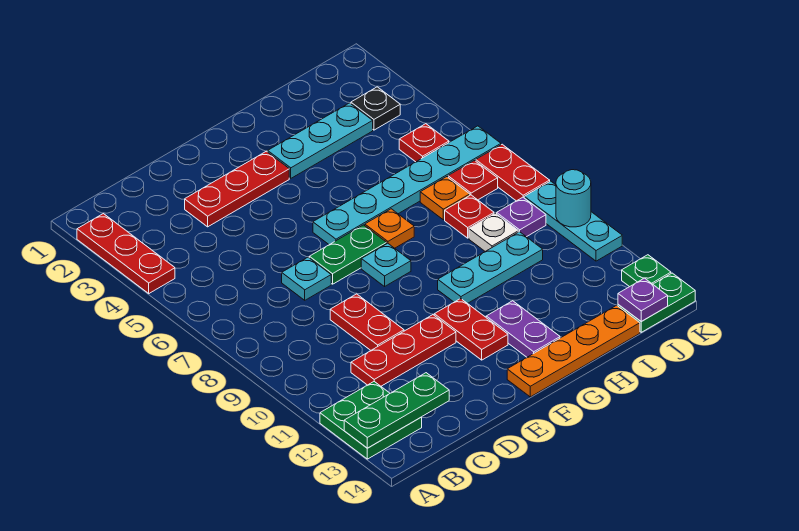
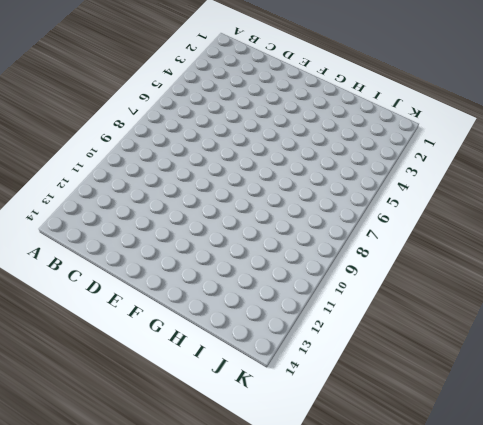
none -> red 1x3 plate [77,214,175,293]
none -> green 2x2 plate [320,382,422,459]
none -> red 1x3 plate [351,315,456,386]

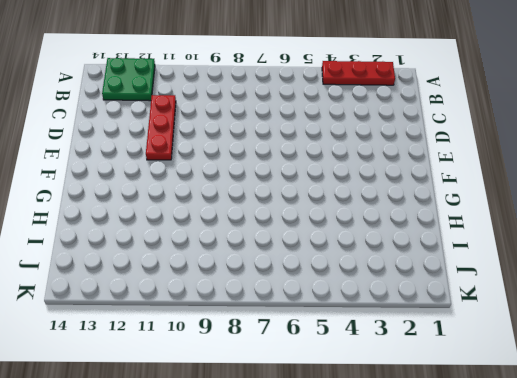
none -> red 1x3 plate [185,151,289,227]
none -> cyan 1x1 plate [282,257,331,300]
none -> red 1x2 plate [330,294,404,350]

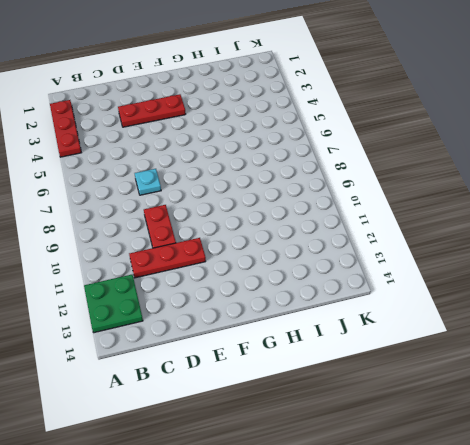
none -> green 1x2 plate [309,225,387,284]
none -> cyan 1x6 plate [313,126,501,245]
none -> cyan 1x1 plate [361,243,411,286]

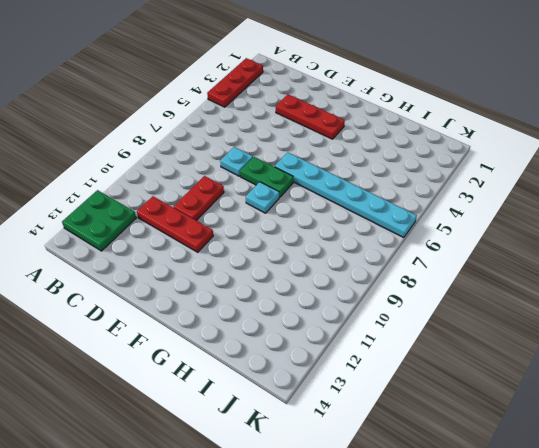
none -> red 1x2 plate [434,299,508,360]
none -> orange 1x4 plate [507,305,640,397]
none -> cyan 1x3 plate [268,103,373,178]

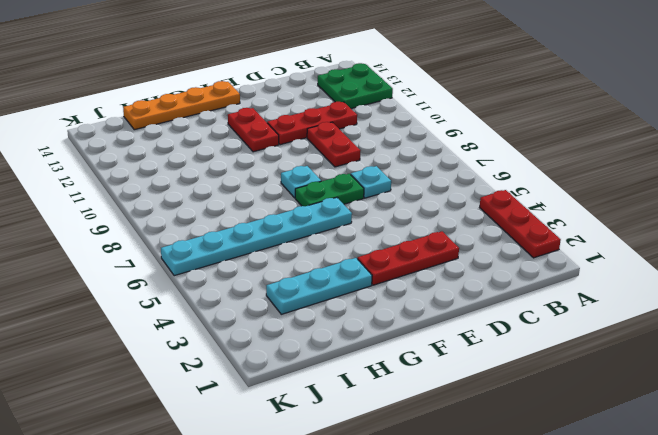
none -> orange 1x1 plate [365,209,414,248]
none -> cyan 1x3 plate [438,232,543,304]
none -> purple 1x2 plate [486,301,560,357]

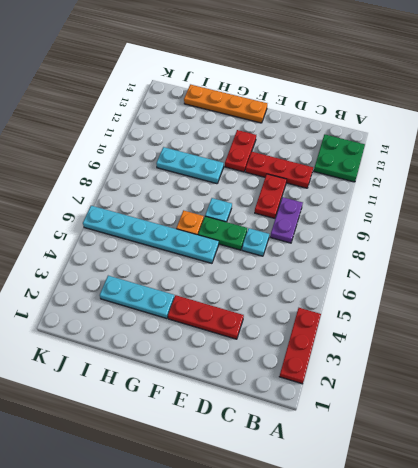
purple 1x2 plate [270,197,303,243] -> purple 1x2 plate moved to [486,301,560,357]
none -> orange 1x1 plate [420,177,470,220]
none -> red 1x1 plate [445,195,494,238]
none -> white 1x1 plate [469,213,518,251]

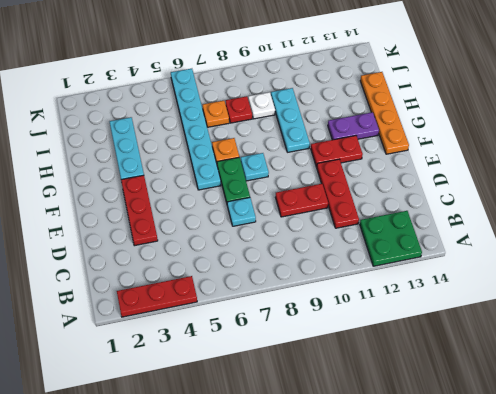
none -> black 1x1 plate [351,87,400,130]
none -> red 1x1 plate [399,124,449,162]
none -> red 1x1 plate [448,161,498,200]

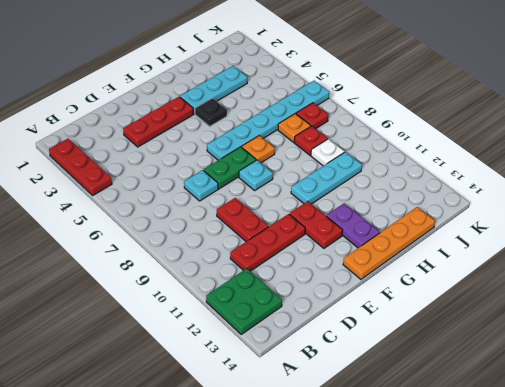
black 1x1 plate [195,98,227,126] -> black 1x1 plate moved to [351,87,400,130]
none -> red 1x1 plate [399,124,449,162]
none -> purple 1x1 plate [497,197,546,237]
none -> green 1x2 plate [618,273,695,332]

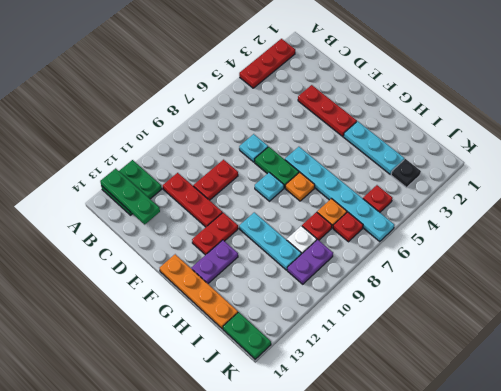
purple 1x2 plate [287,239,333,284] -> purple 1x1 plate [497,197,546,237]
none -> red 1x2 plate [476,144,550,201]
none -> cyan 1x3 plate [524,181,622,261]
none -> green 1x1 plate [622,255,671,287]

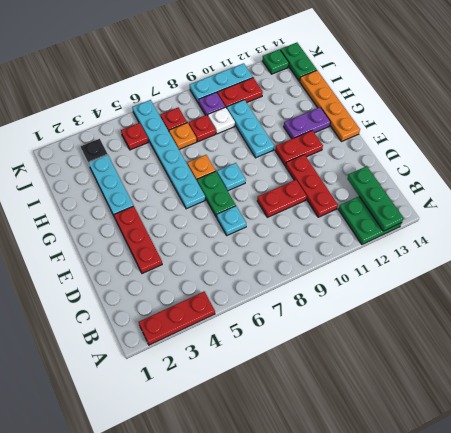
red 1x2 plate [217,78,263,108] -> red 1x2 plate moved to [476,144,550,201]
none -> purple 1x1 plate [618,278,668,321]
none -> cyan 1x1 round brick [556,170,591,227]

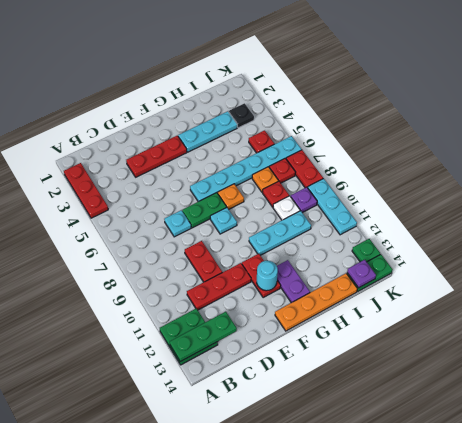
cyan 1x1 round brick [257,261,278,291] -> cyan 1x1 round brick moved to [556,170,591,227]

